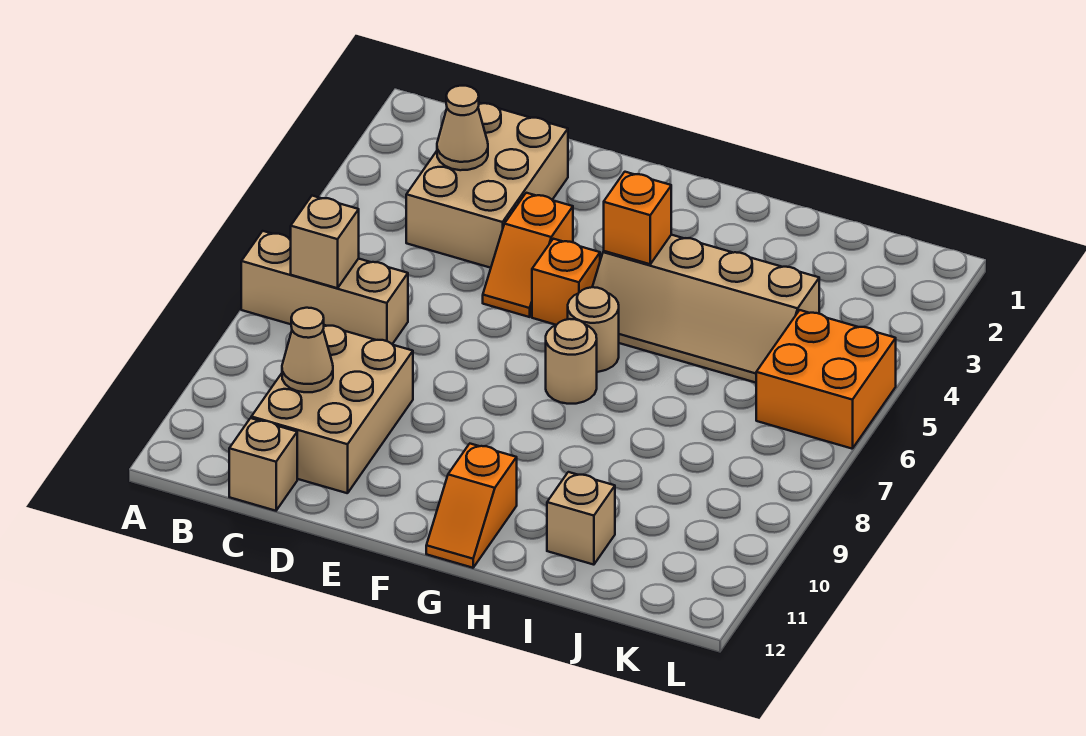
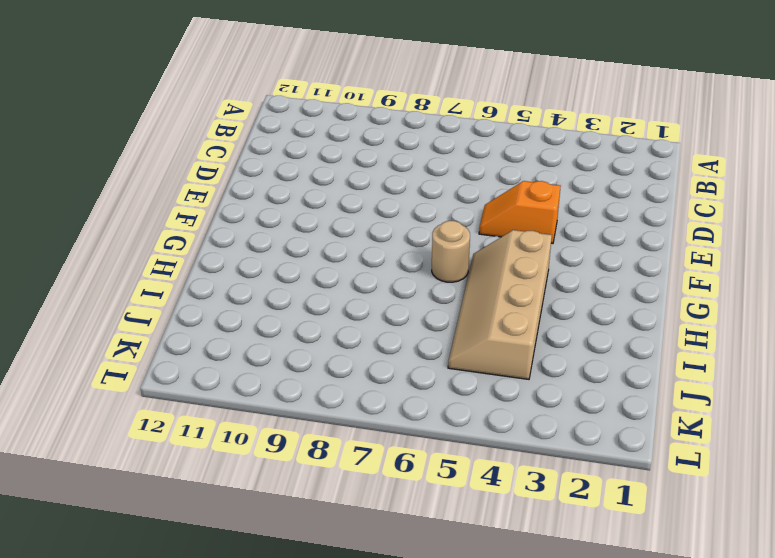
none -> tan 1x3 brick [241,231,408,344]
none -> tan 2x3 brick [406,103,568,268]
none -> tan 2x3 brick [251,325,413,493]

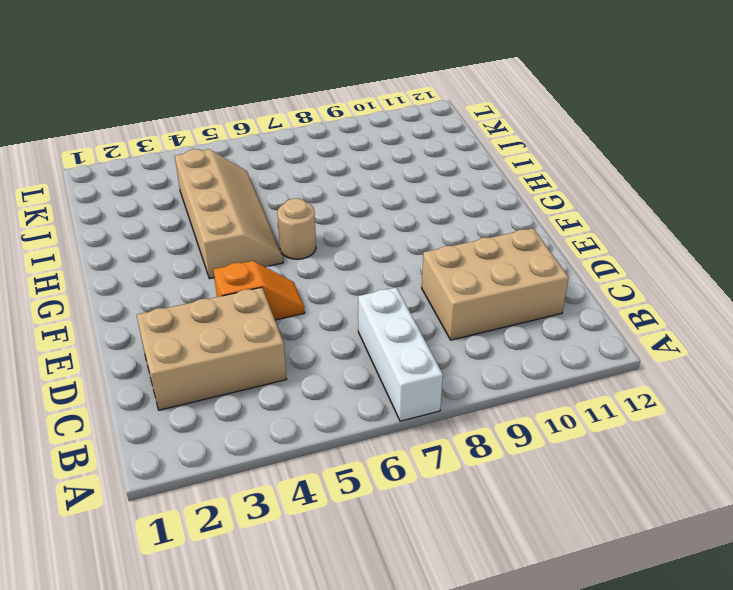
white 1x3 brick [358,287,443,421] -> tan 1x3 brick [241,231,408,344]
none -> tan 1x1 brick [229,418,297,511]
none -> orange 1x1 brick [532,239,600,325]
none -> tan 1x1 round brick [546,319,597,404]

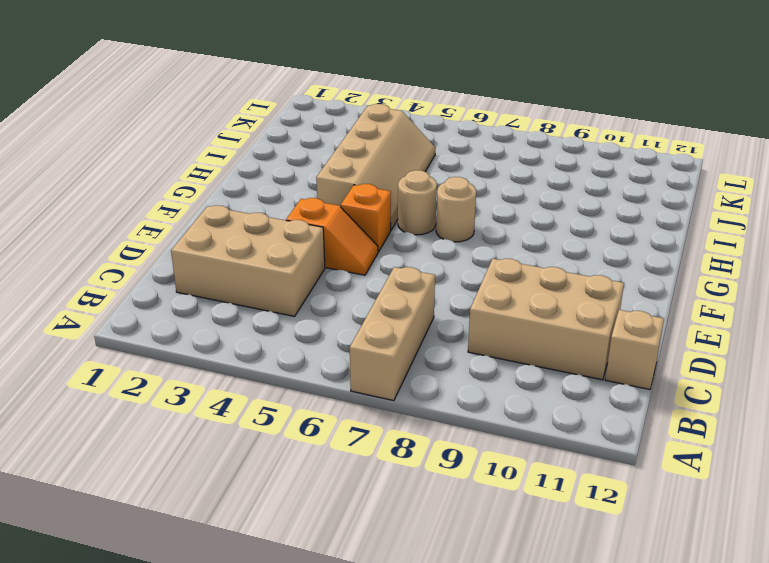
none -> orange 1x2 slope [426,444,517,568]
none -> tan 1x1 brick [547,472,615,565]
none -> orange 2x2 brick [756,310,896,449]

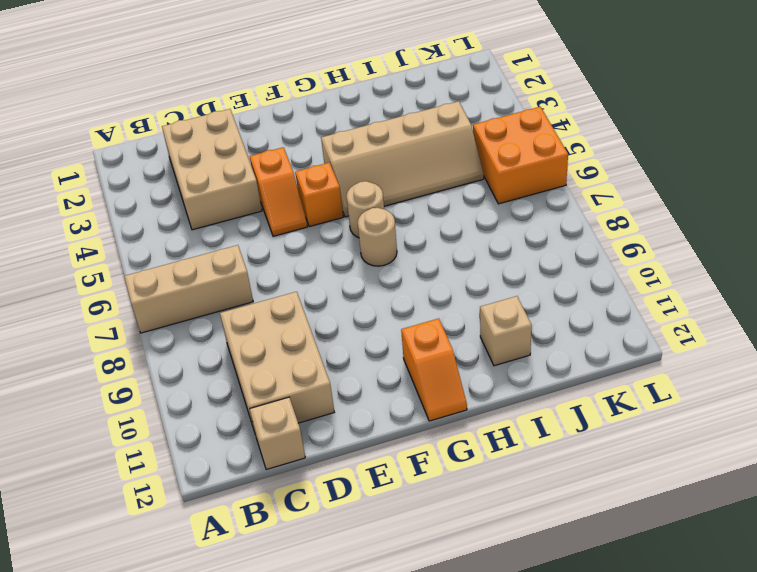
none -> tan 1x1 brick [291,196,359,288]
none -> tan 1x1 cone [437,86,488,170]
none -> tan 1x1 cone [282,308,333,392]

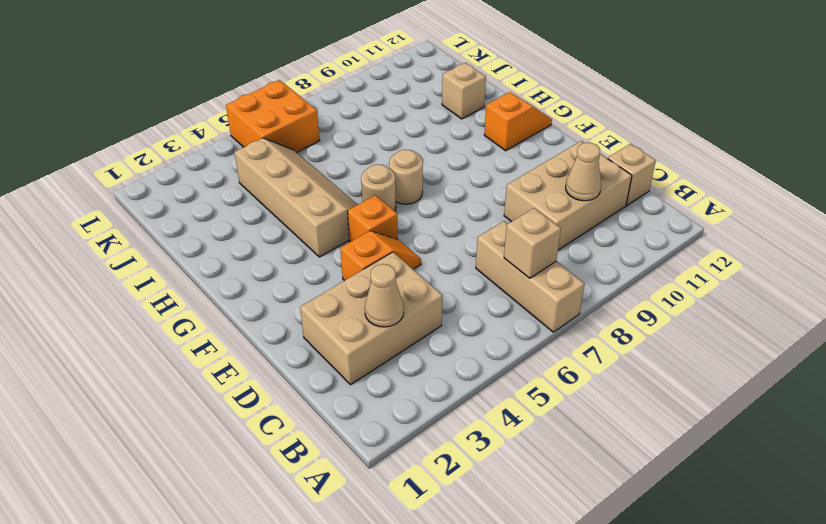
none -> orange 1x1 brick [604,172,671,264]

